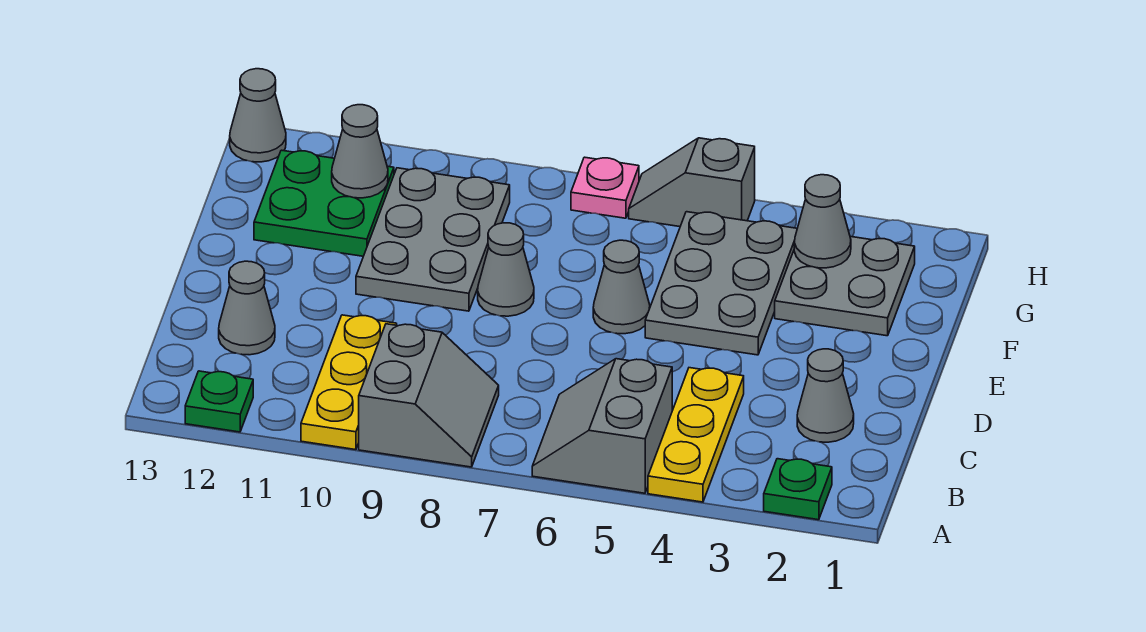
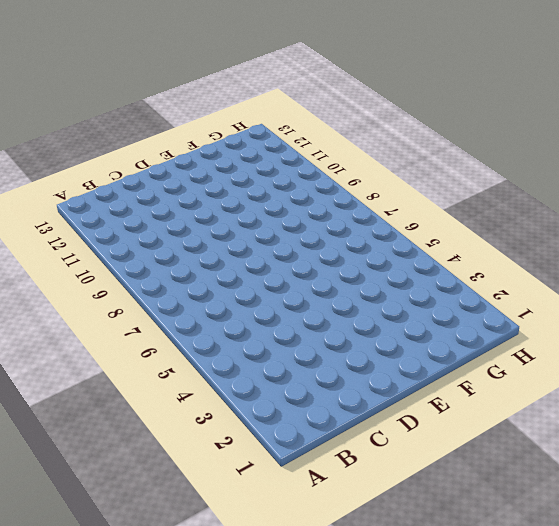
none -> green 1x1 plate [764,459,832,520]
none -> yellow 1x3 plate [648,368,744,502]
none -> grey 2x2 slope [532,359,672,493]

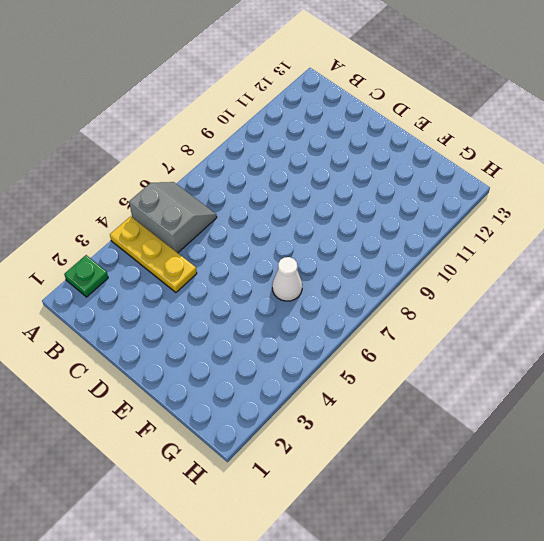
white 1x1 cone [272,257,302,301] -> none
none -> grey 2x2 slope [359,324,499,467]
none -> yellow 1x3 plate [301,315,397,450]
none -> green 1x1 plate [185,371,253,432]

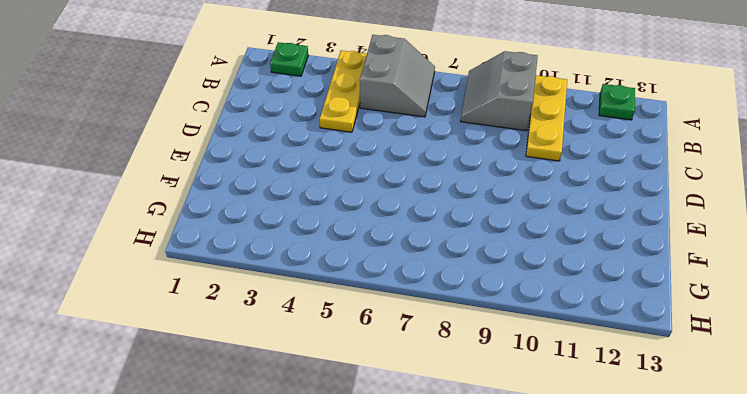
none -> grey 1x1 cone [797,349,854,442]
none -> grey 1x1 cone [219,261,275,355]
none -> grey 2x3 plate [645,212,797,355]

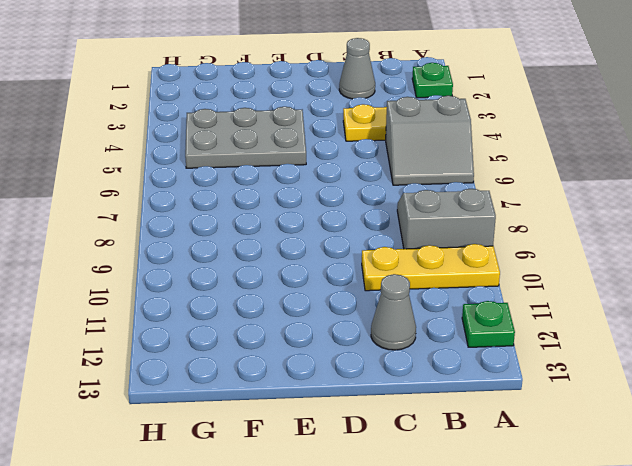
none -> grey 1x1 cone [593,240,650,334]
none -> grey 1x1 cone [478,223,534,316]
none -> grey 2x3 plate [356,168,510,311]

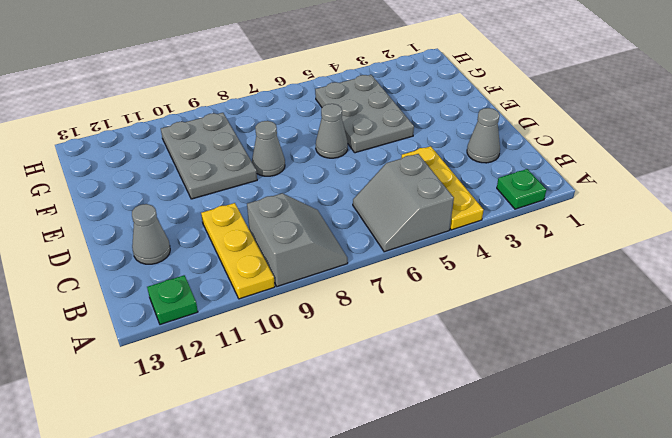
none -> grey 2x2 plate [775,236,915,336]
none -> green 2x2 plate [254,150,394,256]
none -> grey 1x2 slope [629,138,755,227]

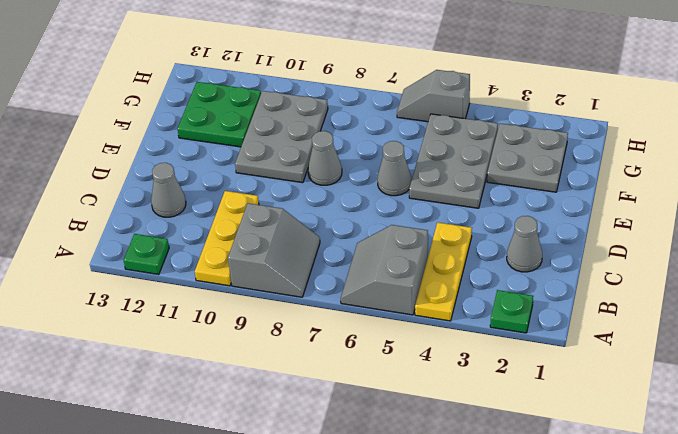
none -> pink 1x1 plate [571,157,639,218]
none -> grey 1x1 cone [230,69,286,162]
none -> grey 1x1 cone [794,175,851,268]

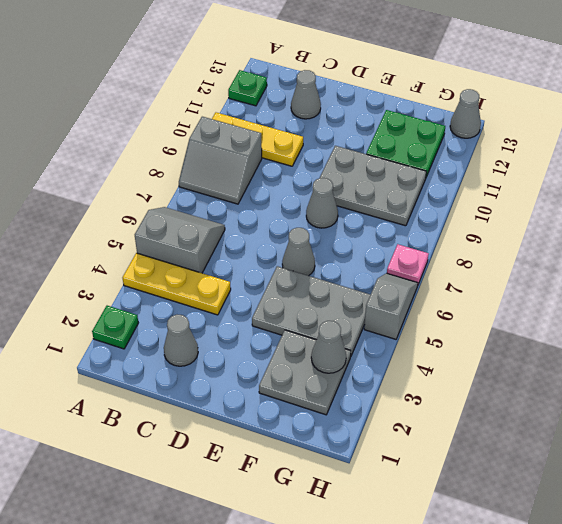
none -> grey 1x1 cone [332,105,388,198]

